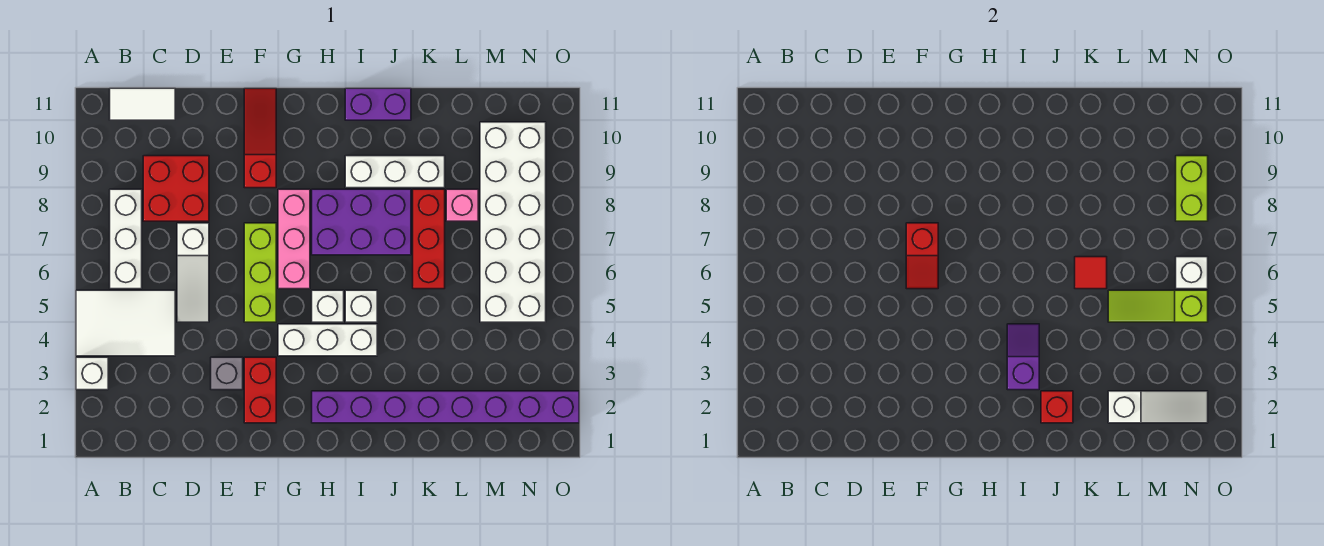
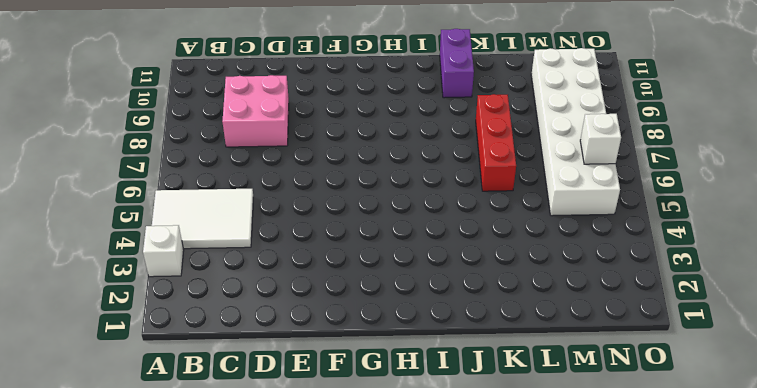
pink 2x2 brick [222,75,289,147] -> red 2x2 brick [143,156,209,221]
purple 1x2 brick [440,29,474,98] -> purple 1x2 brick turned to [345,88,411,120]
none -> white 1x3 brick [110,189,142,289]
none -> white 1x2 tile [110,88,175,120]
none -> white 1x3 slope [177,223,209,322]

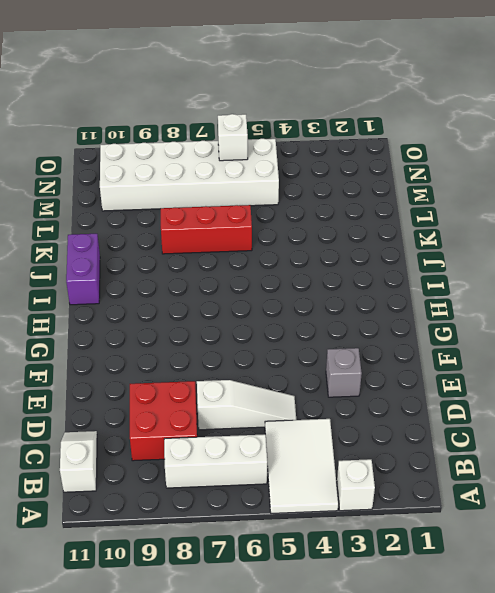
white 1x2 slope [60,431,97,492] -> white 1x2 tile [110,88,175,120]
none -> red 1x2 brick [244,357,276,423]
none -> lime 1x3 brick [244,223,276,322]
none -> red 1x3 slope [244,88,276,188]

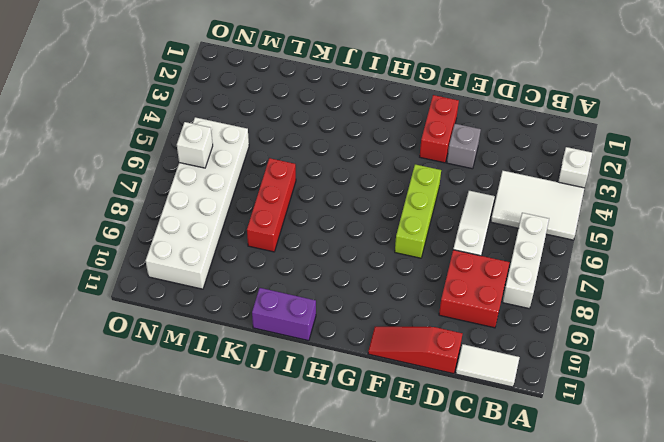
red 1x3 slope [368,327,462,374] -> red 1x3 slope turned to [244,88,276,188]
none -> white 1x3 brick [278,324,377,356]
none -> pink 1x3 brick [278,189,310,289]
none -> purple 1x8 brick [312,391,579,423]

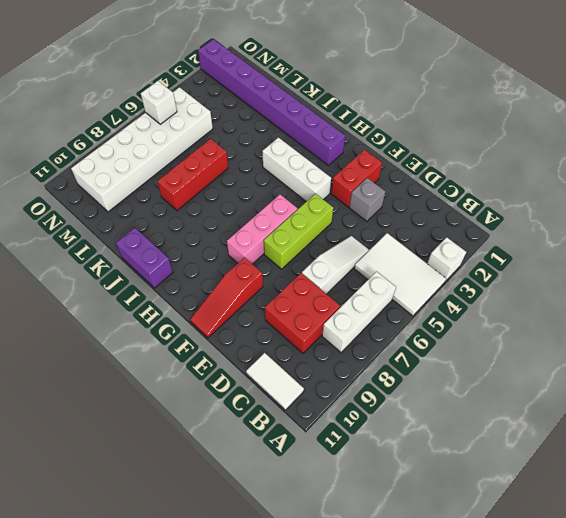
none -> white 1x1 brick [312,290,344,322]
none -> purple 2x3 brick [312,189,411,255]
none -> white 1x1 brick [345,290,377,322]

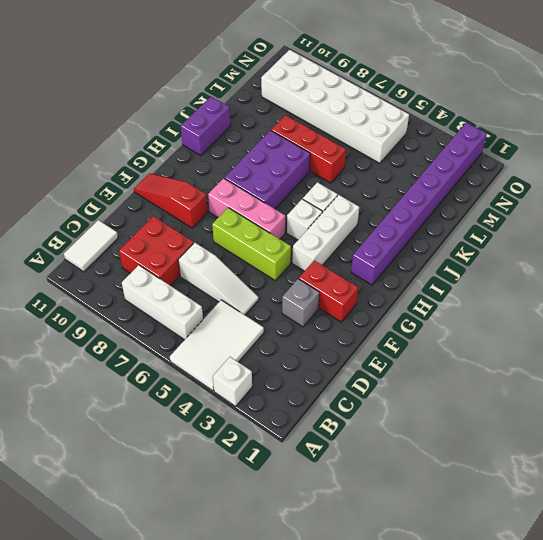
none -> white 1x3 brick [345,156,445,188]
none -> pink 1x1 brick [446,189,478,221]
none -> red 1x2 slope [906,223,938,289]

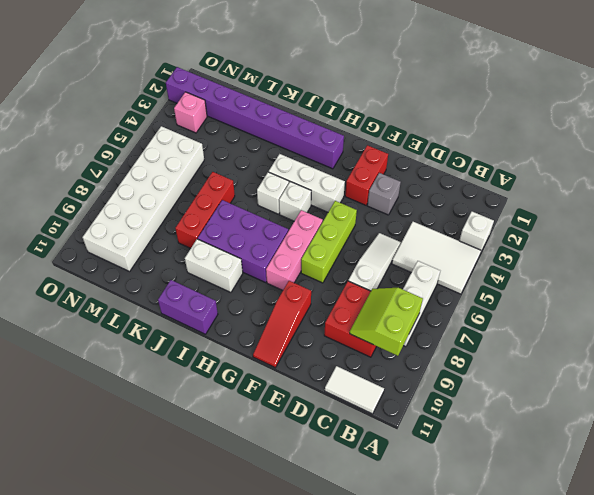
lime 2x2 slope [350,288,423,356] -> none
white 1x2 brick [185,239,243,292] -> white 1x3 brick [345,156,445,188]
pink 1x1 brick [174,92,207,133] -> pink 1x1 brick moved to [446,189,478,221]
none -> red 1x2 slope [906,223,938,289]
none -> purple 1x2 slope [1007,324,1039,390]
none -> red 1x1 brick [1041,391,1073,423]

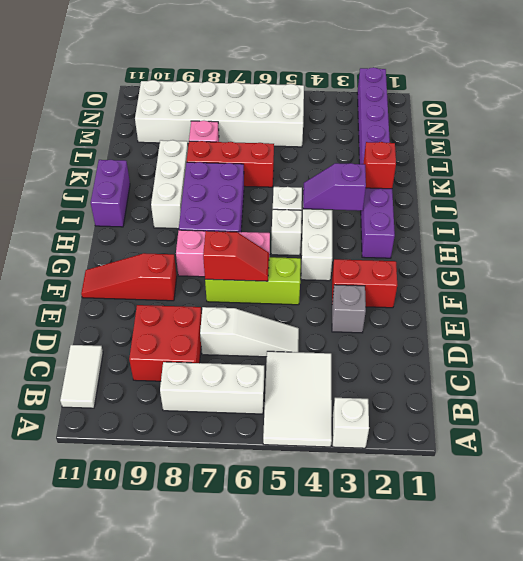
none -> red 1x1 tile [1075,257,1107,289]
none -> white 1x3 slope [1108,391,1208,423]
none -> lime 1x3 slope [1108,290,1208,322]

